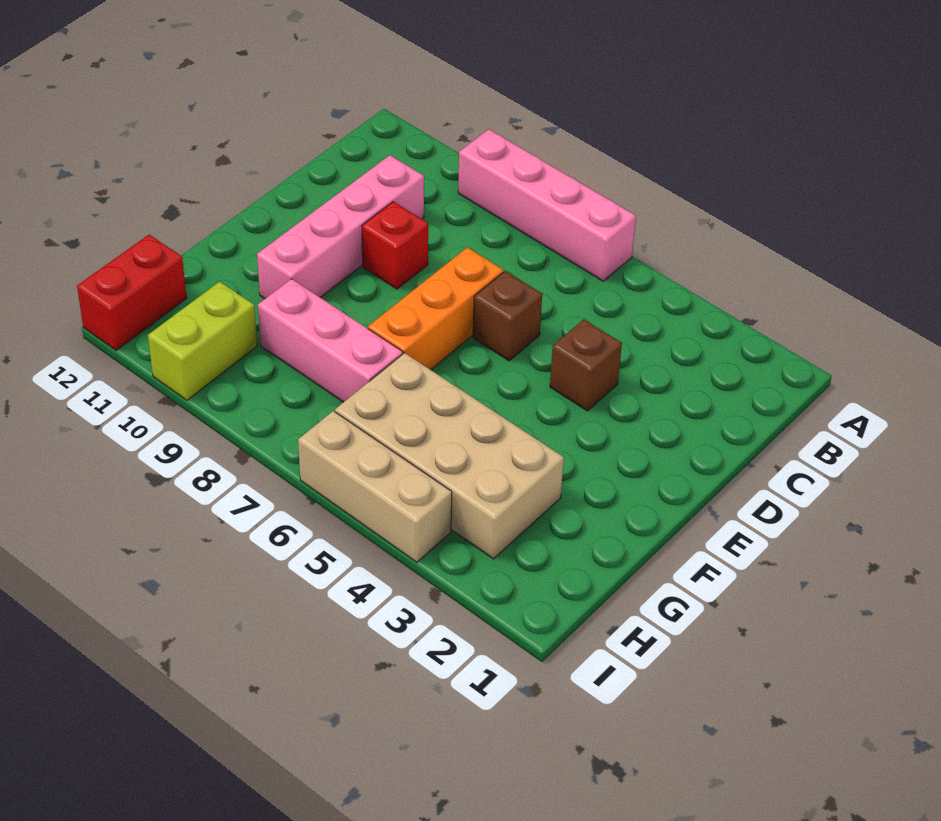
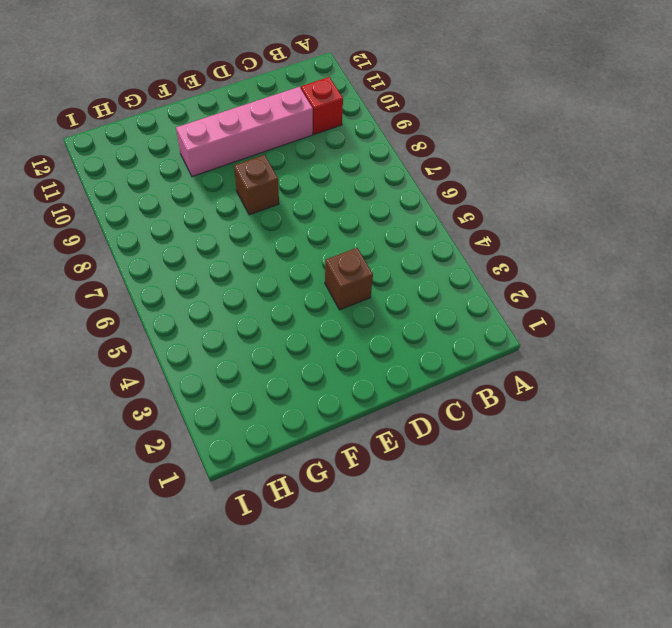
red 1x1 brick [301,77,343,135] -> red 1x1 brick moved to [362,202,428,289]
brown 1x1 brick [234,155,279,215] -> brown 1x1 brick moved to [473,271,542,361]
none -> pink 1x4 brick [458,129,636,281]
none -> orange 1x3 brick [368,247,504,370]

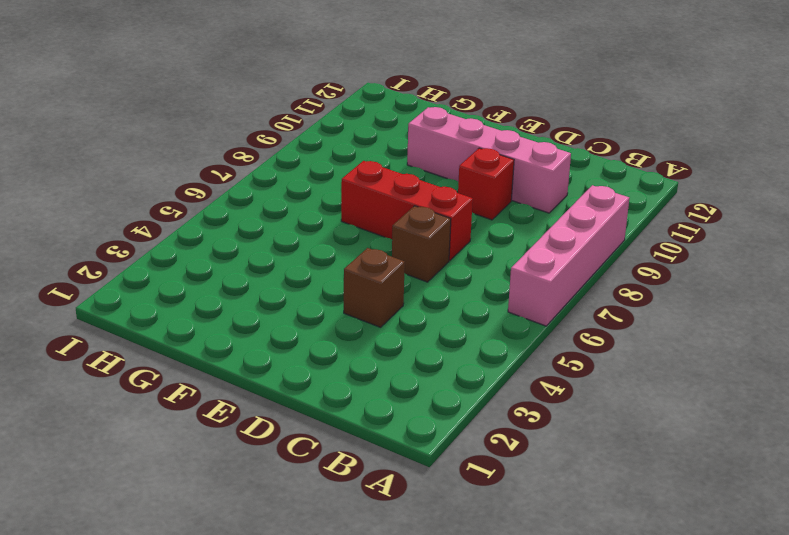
red 1x3 brick [341,161,473,261] -> orange 1x3 brick [368,247,504,370]
none -> tan 2x4 brick [335,353,564,559]
none -> pink 1x3 brick [258,279,403,402]

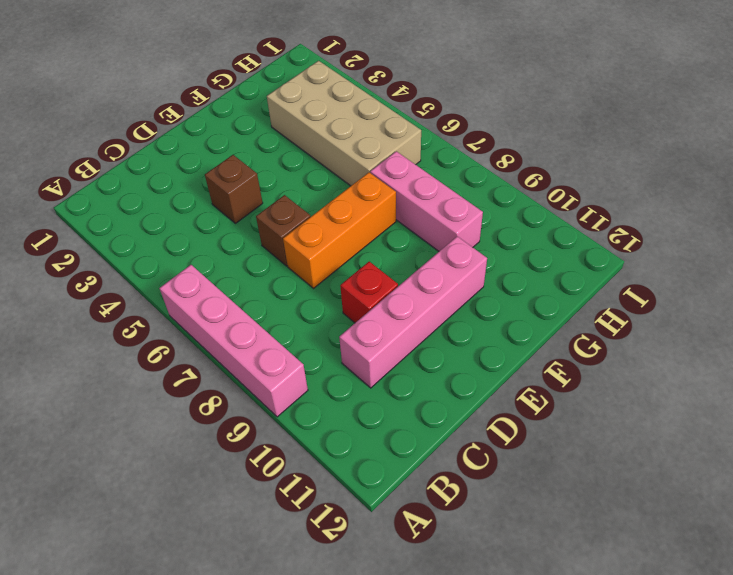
none -> lime 1x2 brick [148,282,257,400]
none -> red 1x2 brick [77,235,187,350]

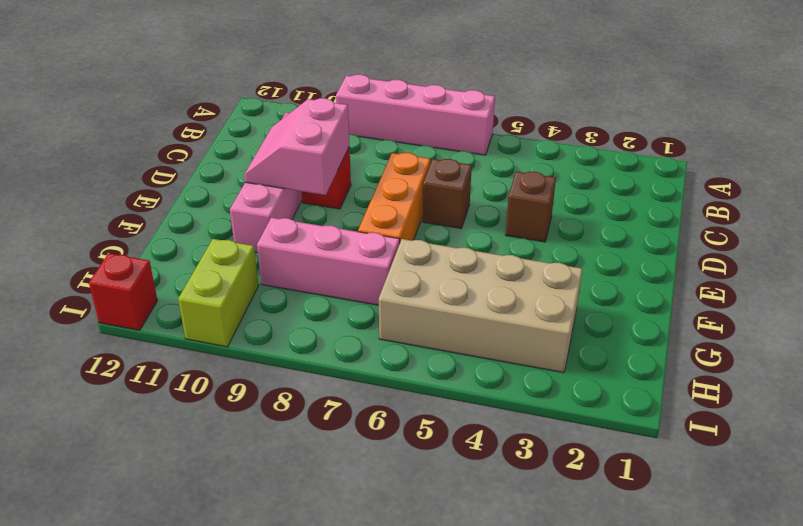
pink 2x2 slope [244,98,349,195] -> none
red 1x1 brick [89,253,157,330] -> red 1x2 brick [77,235,187,350]
none -> tan 1x3 brick [298,411,452,562]

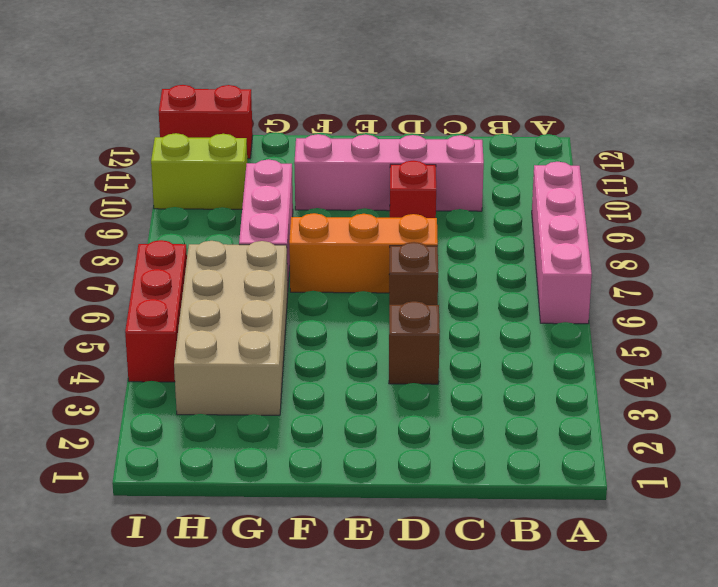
red 1x3 brick [125,240,187,382] -> tan 1x3 brick [298,411,452,562]

